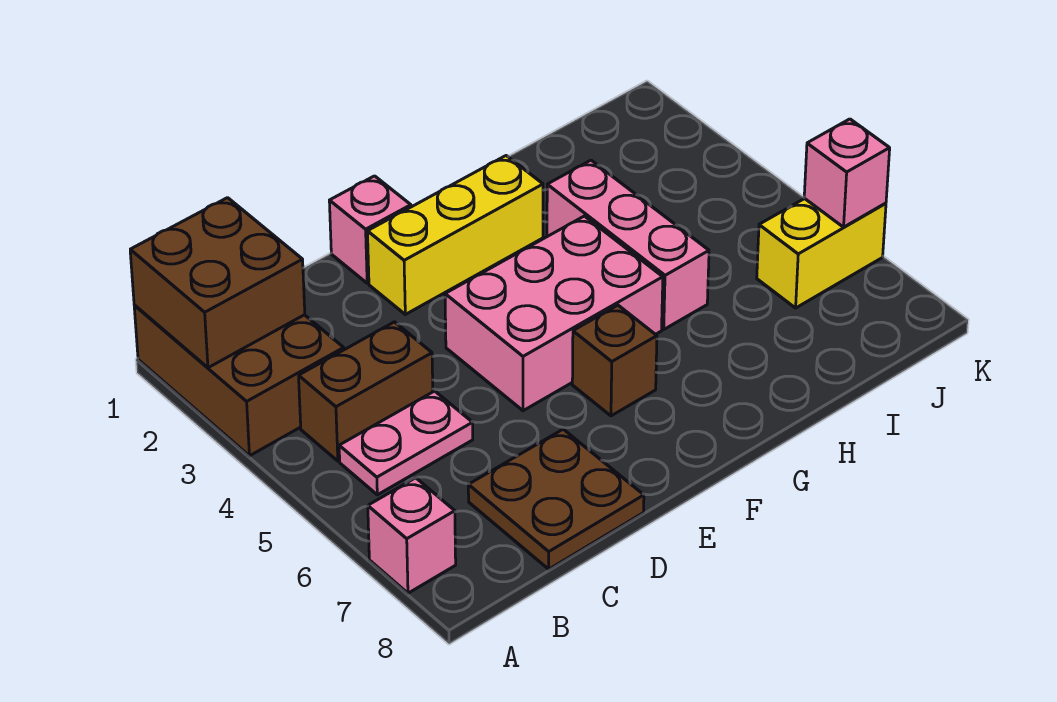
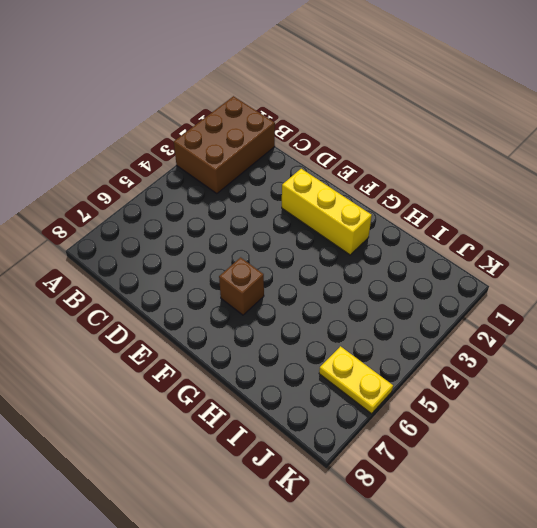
yellow 1x2 plate [319,346,393,414] -> yellow 1x2 brick [757,199,886,308]
none -> pink 1x1 brick [368,478,456,593]
none -> brown 1x2 brick [299,322,433,461]
none -> pink 1x2 plate [339,391,473,495]

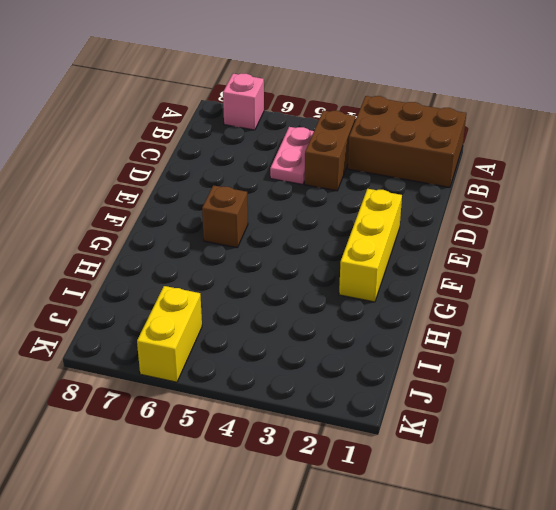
none -> brown 2x2 plate [468,429,644,569]
none -> pink 1x1 brick [329,176,411,283]
none -> pink 2x3 brick [445,216,663,411]

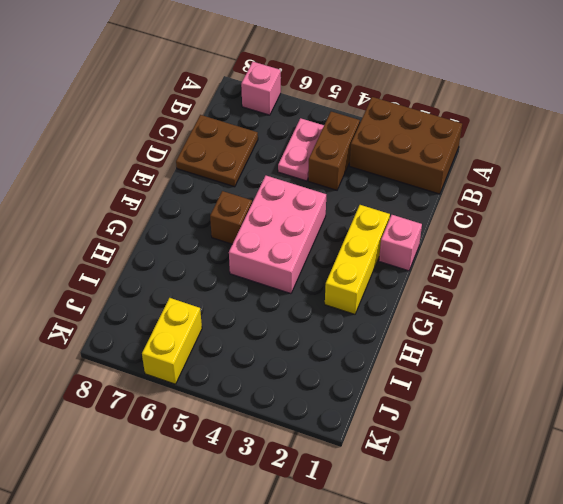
none -> pink 1x3 brick [547,160,709,329]
none -> brown 2x2 brick [130,198,305,368]
none -> pink 1x1 brick [804,119,890,227]

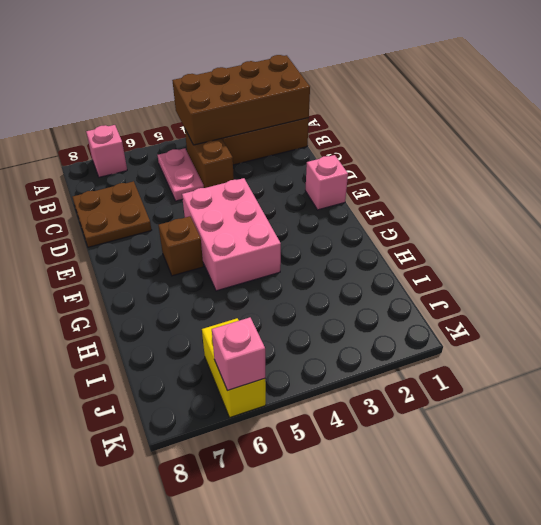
brown 2x4 brick [172,55,310,145] -> brown 2x2 brick [130,198,305,368]
none -> yellow 1x3 brick [367,156,543,314]
none -> pink 1x3 brick [547,160,709,329]

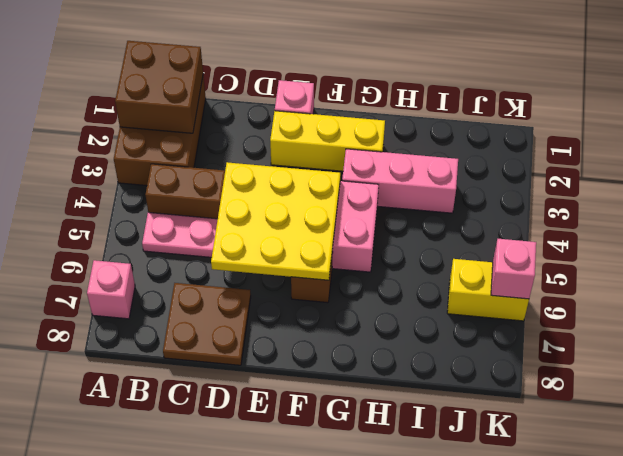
yellow 3x3 plate [211,162,340,280] -> none
pink 1x3 brick [342,149,458,213] -> pink 1x3 brick turned to [547,160,709,329]

